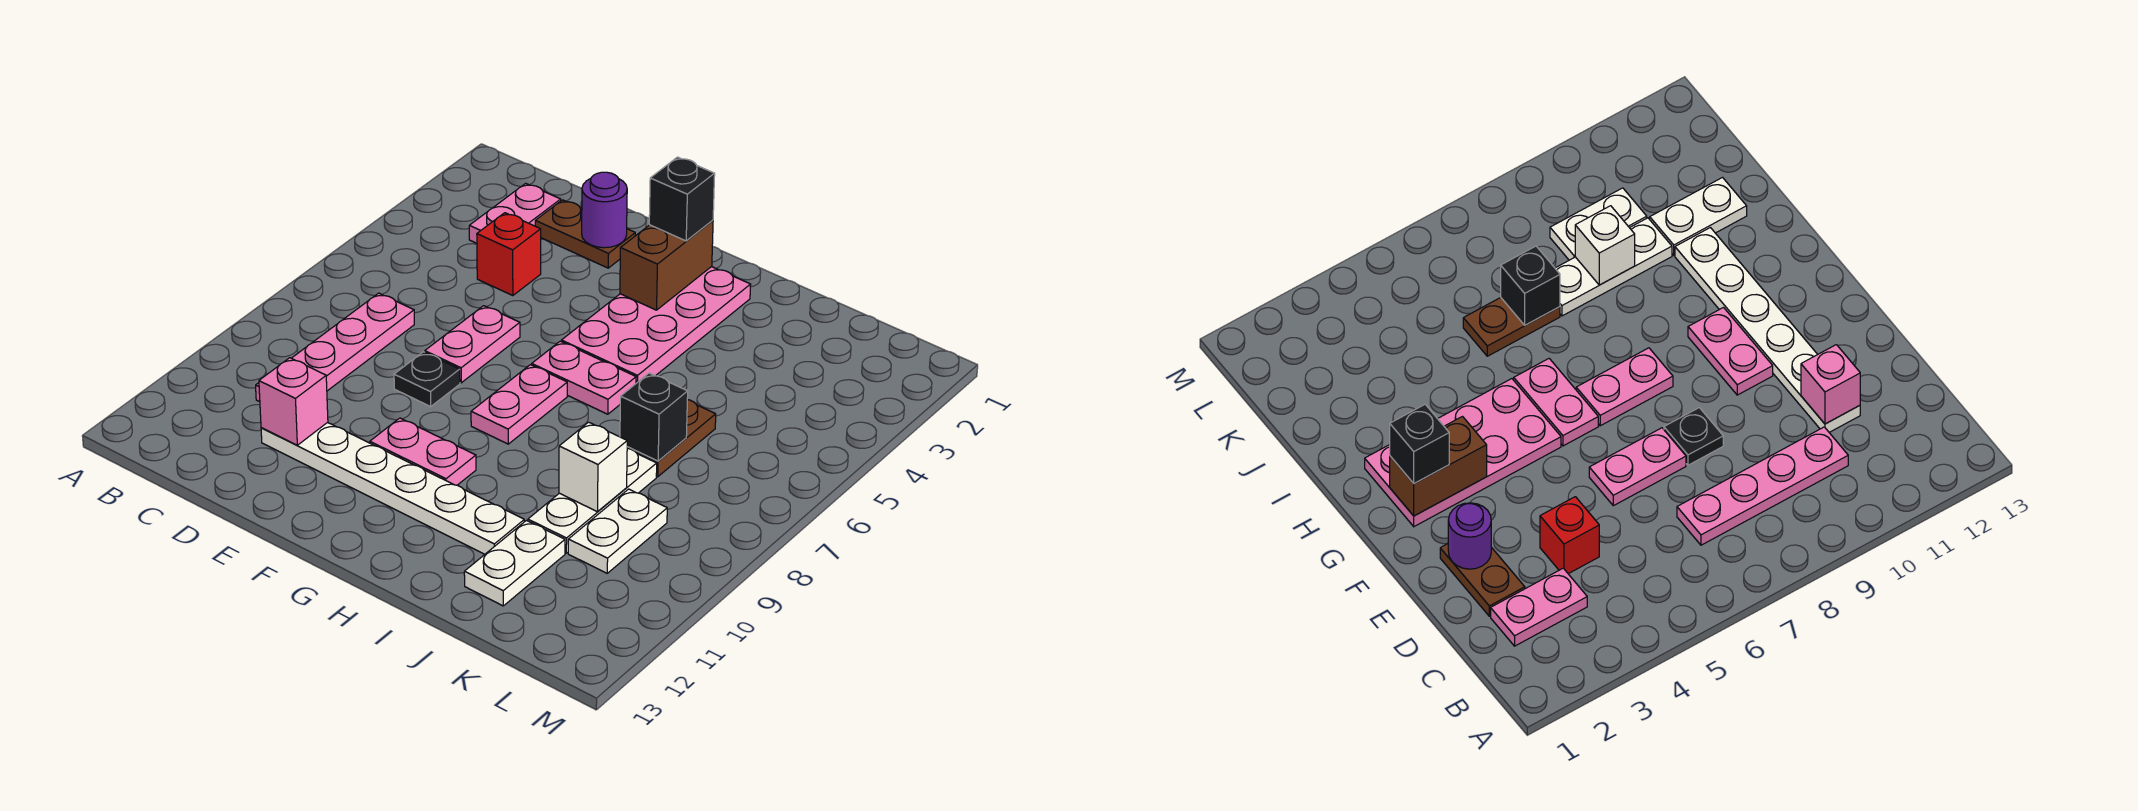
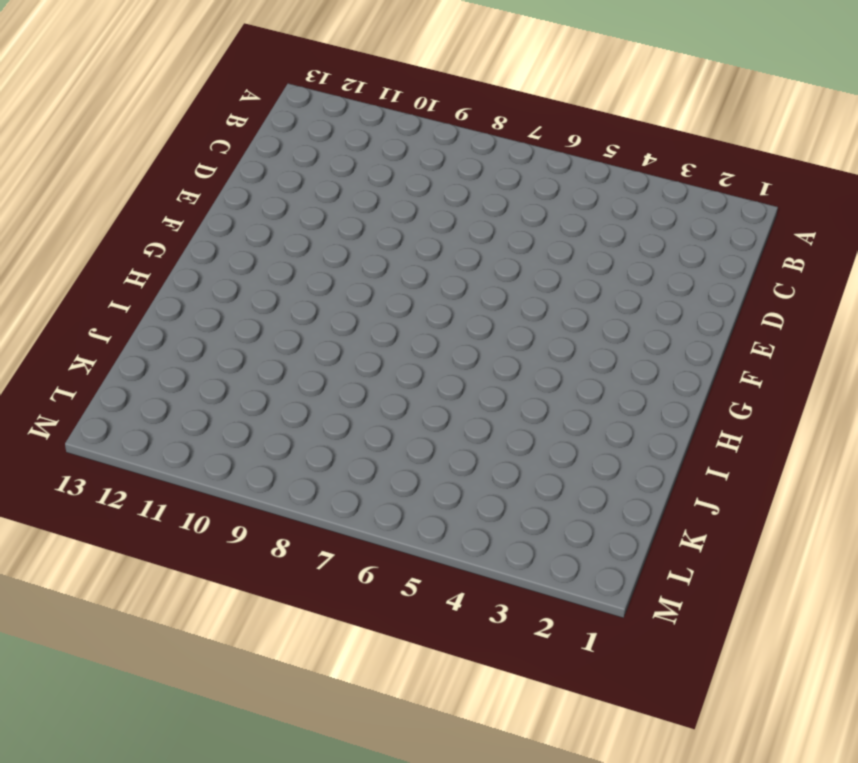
none -> pink 1x2 plate [469,183,561,243]
none -> pink 1x4 plate [256,293,414,402]
none -> brown 1x2 plate [535,200,635,268]

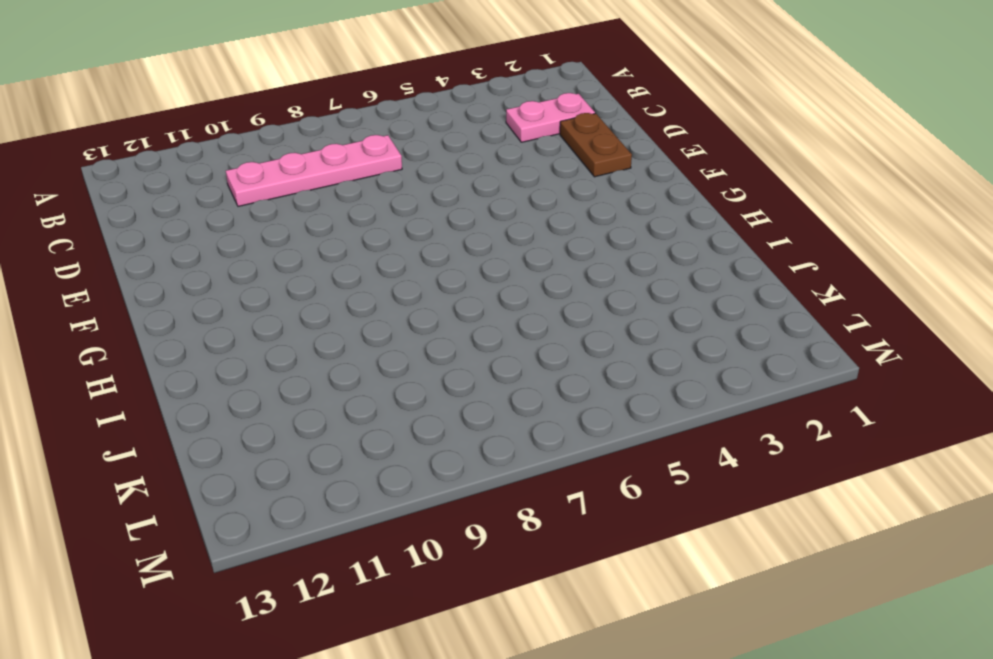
none -> red 1x1 brick [477,213,541,296]
none -> white 1x6 plate [261,422,524,554]
none -> pink 1x2 plate [425,306,520,383]

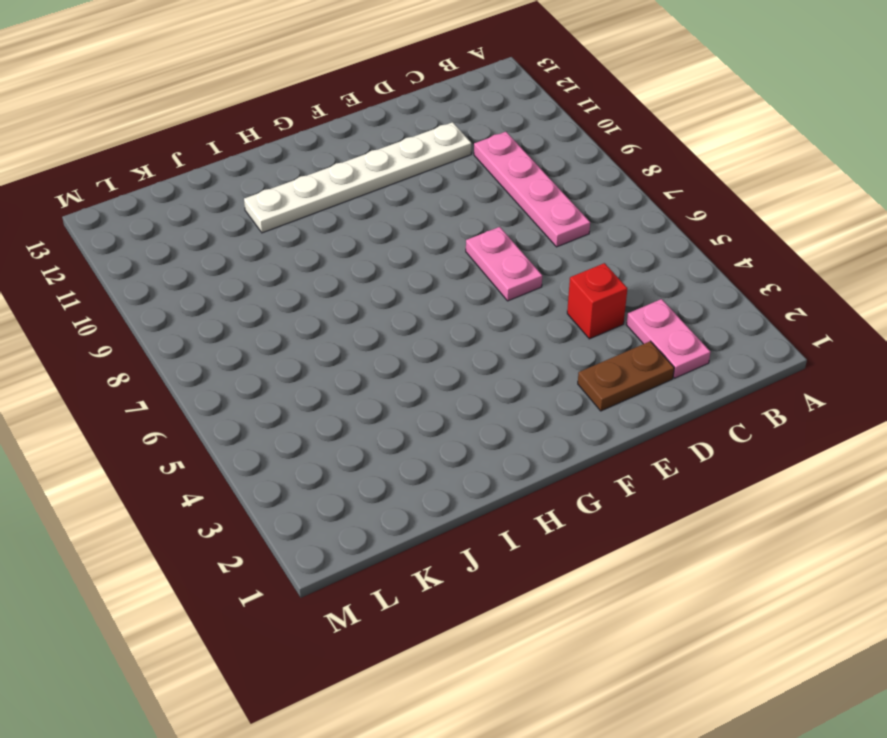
none -> black 1x1 plate [394,352,460,407]
none -> pink 1x2 plate [370,418,476,485]
none -> pink 2x4 plate [561,267,751,383]

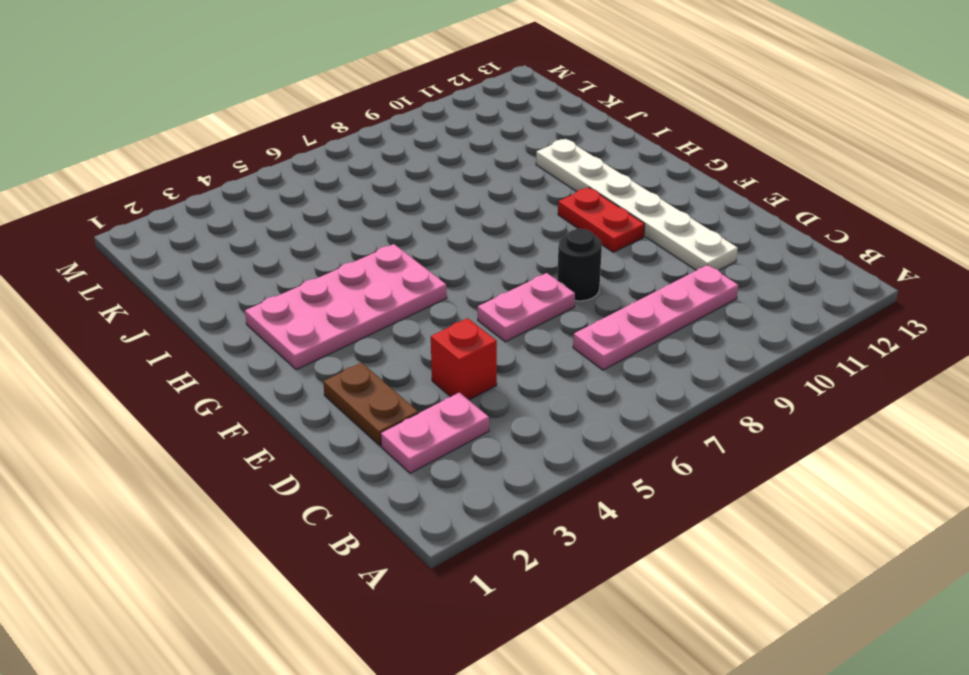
black 1x1 round brick [557,229,602,301] -> black 1x1 plate [394,352,460,407]
red 1x2 plate [558,187,645,252] -> pink 1x2 plate [370,418,476,485]
none -> pink 1x2 plate [532,341,636,414]
none -> pink 1x2 plate [471,365,567,444]
none -> brown 1x2 plate [627,400,716,477]

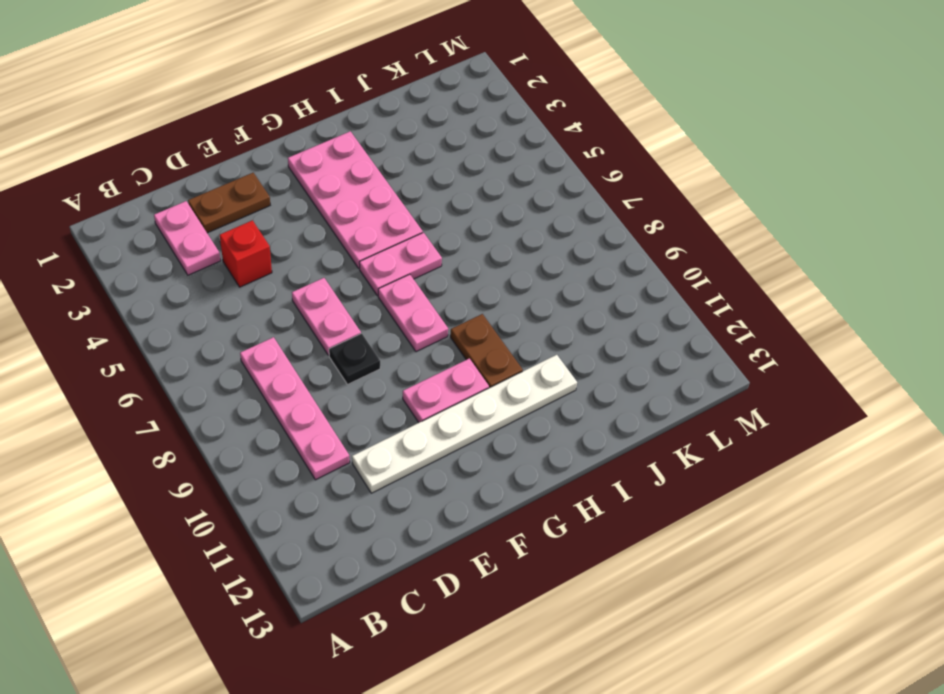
brown 1x2 plate [450,314,523,388] -> brown 1x2 plate moved to [627,400,716,477]
none -> white 1x3 plate [528,448,657,553]
none -> white 1x2 plate [464,521,565,606]
none -> white 1x2 plate [568,489,667,573]

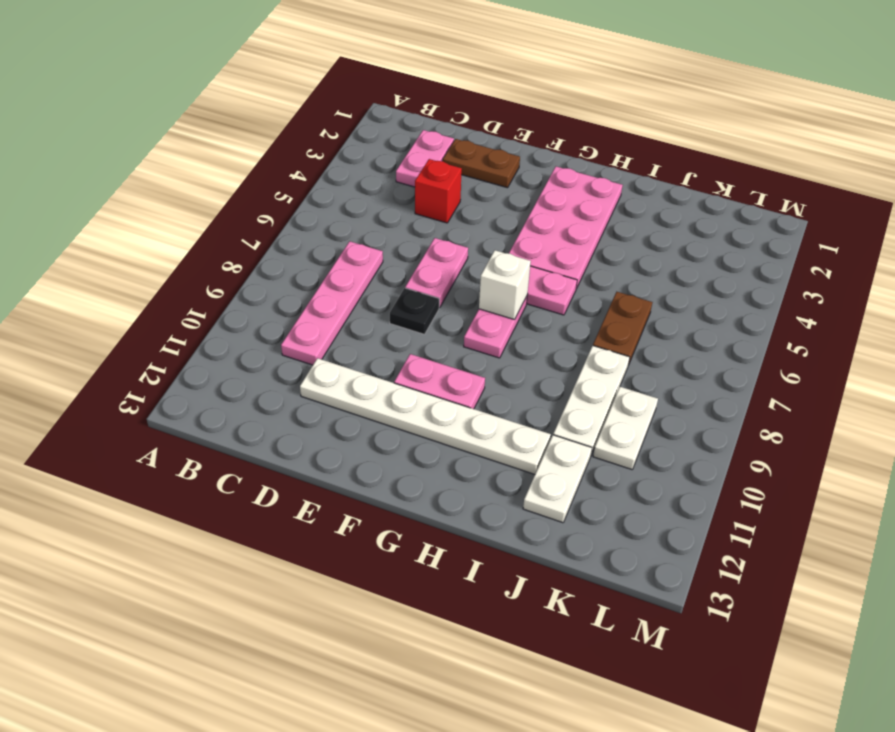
white 1x1 brick [479,250,531,320] -> white 1x1 brick moved to [559,422,627,512]
none -> pink 1x1 brick [259,358,328,445]
none -> purple 1x1 round brick [582,172,627,248]
none -> brown 1x2 brick [620,220,713,310]

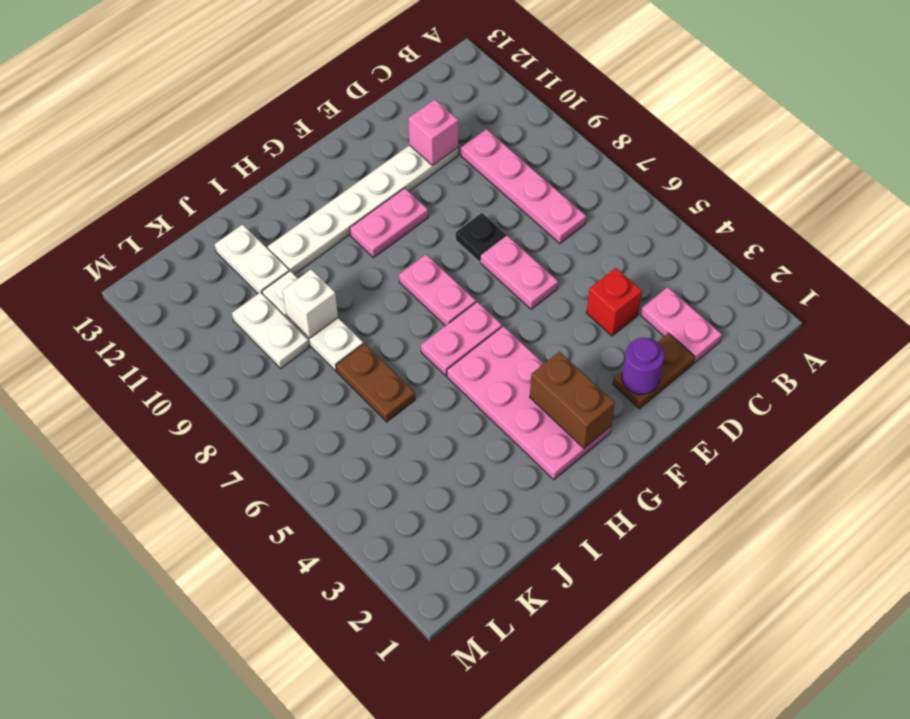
none -> black 1x1 brick [620,373,688,461]
none -> black 1x1 brick [649,157,715,241]

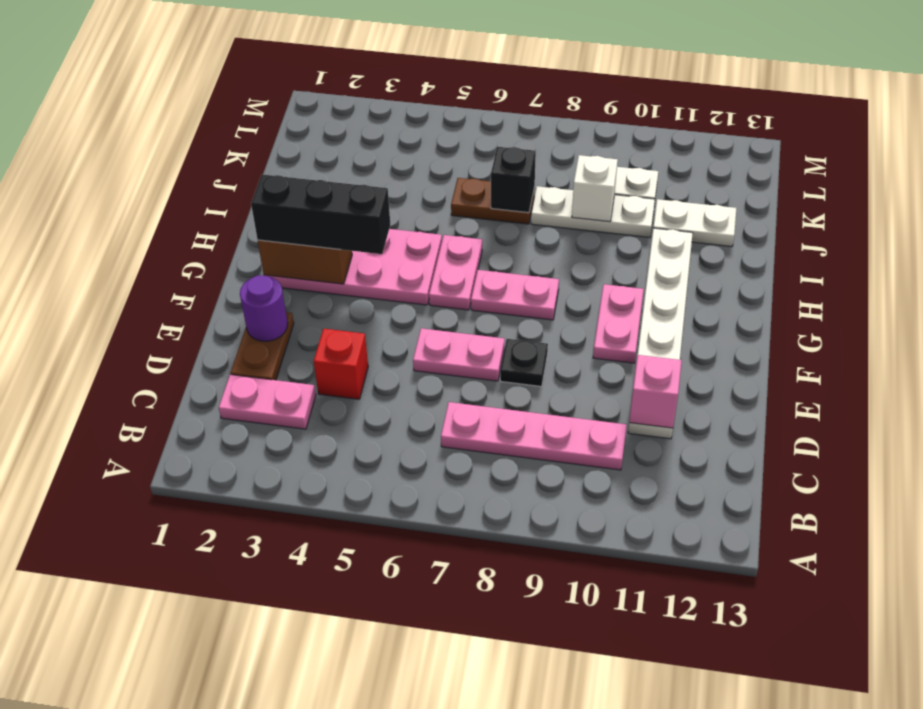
black 1x3 brick [251,174,390,254] -> black 1x1 brick [649,157,715,241]

